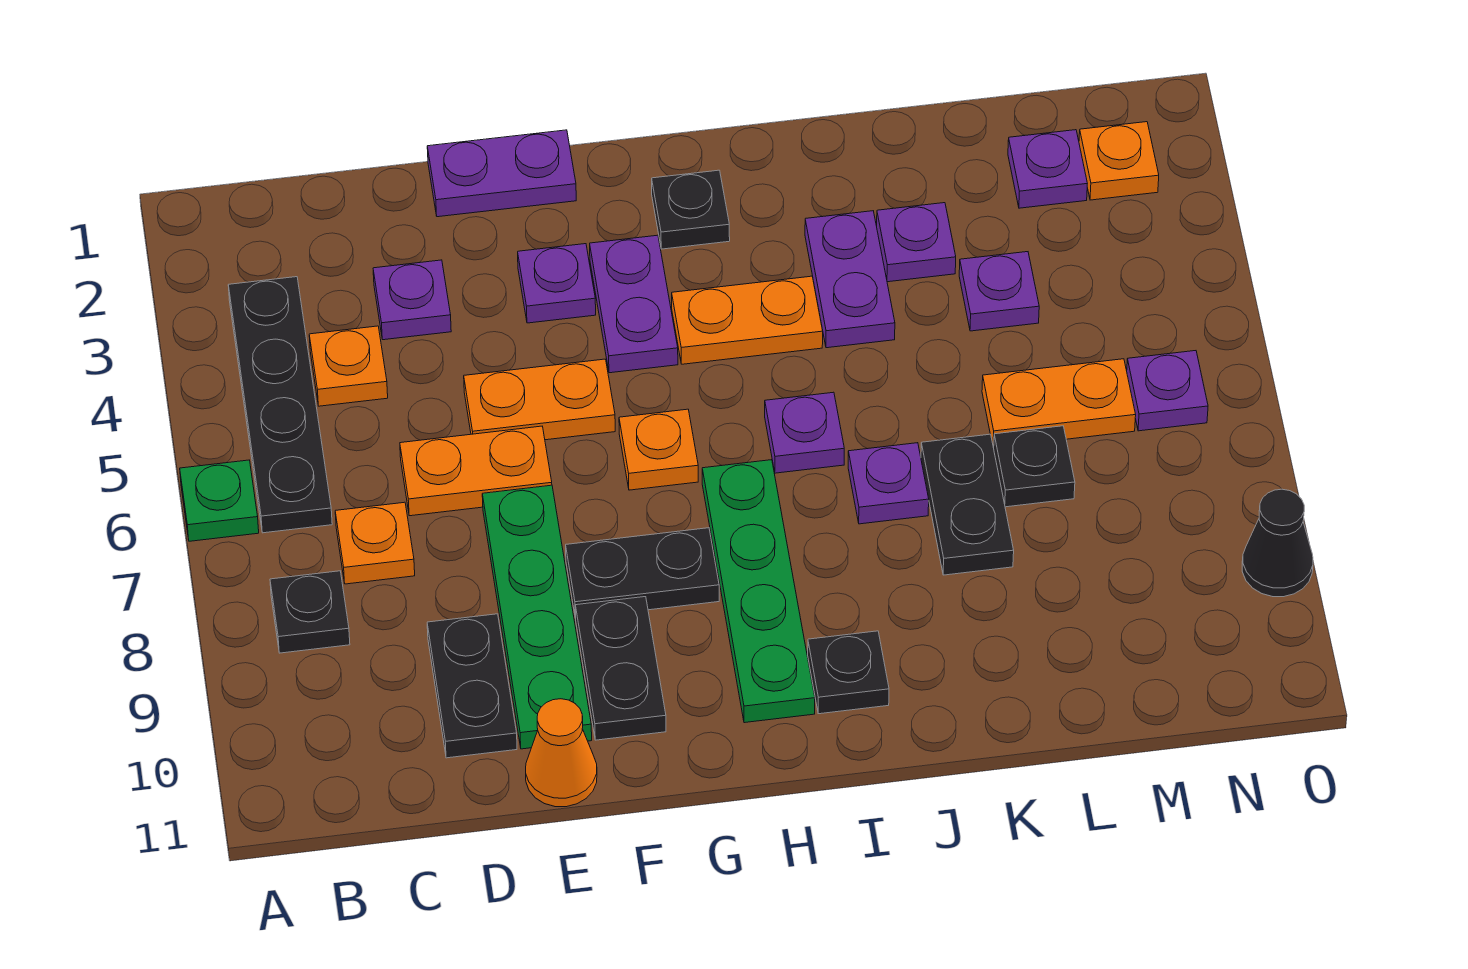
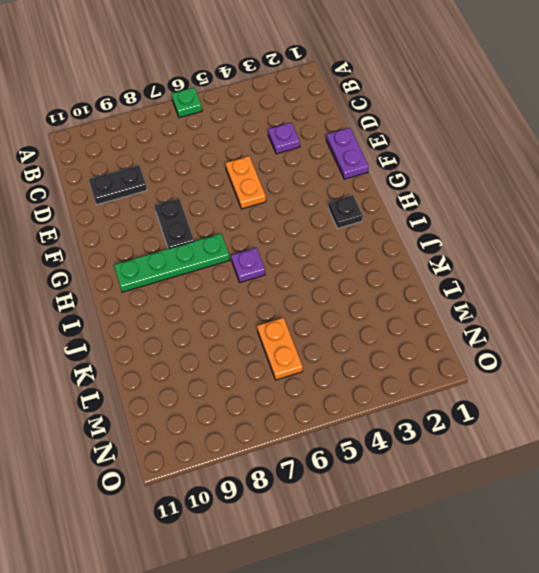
none -> black 1x4 plate [228,277,332,533]
none -> black 1x1 plate [270,571,350,653]
none -> orange 1x1 plate [309,326,388,406]
none -> orange 1x1 plate [335,502,415,584]

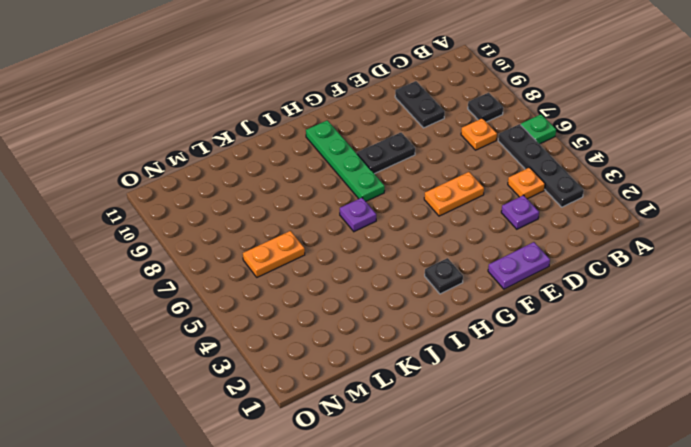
none -> orange 1x2 plate [400,426,552,516]
none -> green 1x4 plate [482,485,592,749]
none -> orange 1x1 cone [526,699,597,807]
none -> purple 1x1 plate [518,244,596,323]

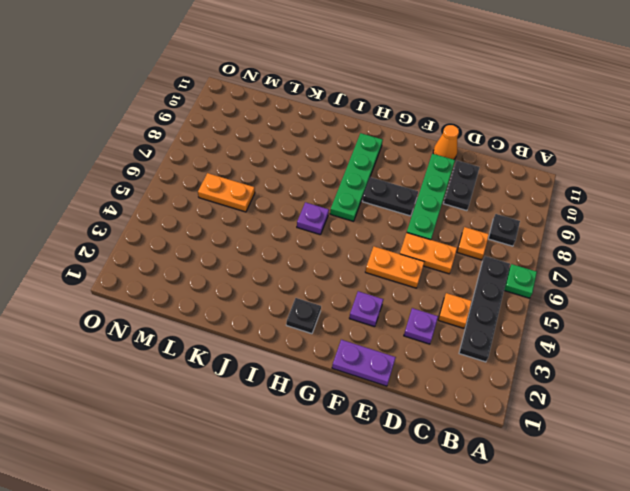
none -> black 1x2 plate [575,597,666,740]
none -> purple 1x2 plate [590,235,678,373]
none -> orange 1x1 plate [619,409,698,490]
none -> orange 1x2 plate [672,276,823,364]

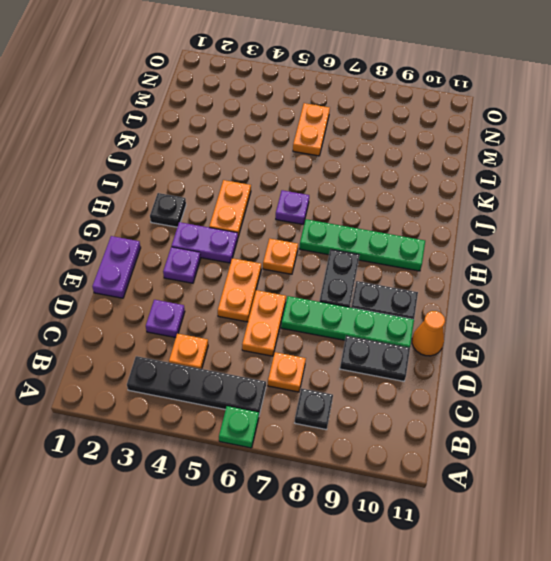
none -> black 1x1 plate [808,631,889,714]
none -> purple 1x2 plate [805,211,895,348]
none -> purple 1x1 plate [848,443,929,524]
none -> purple 1x1 plate [877,203,956,282]

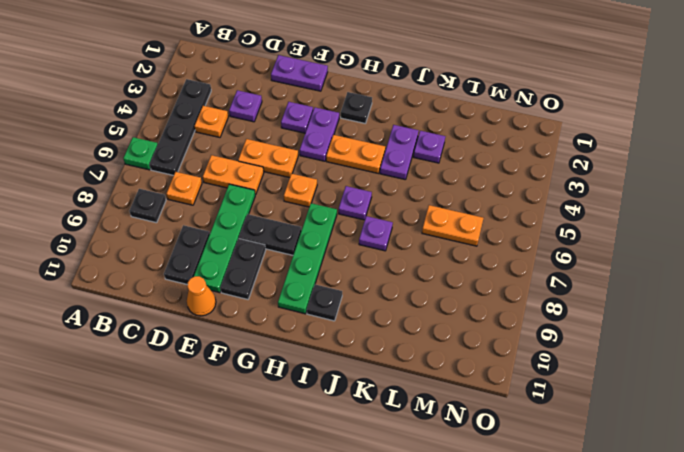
none -> black 1x2 plate [921,434,1014,575]
none -> purple 1x1 plate [959,252,1039,331]
none -> black 1x1 plate [993,426,1075,507]
none -> purple 1x1 plate [1008,130,1087,208]

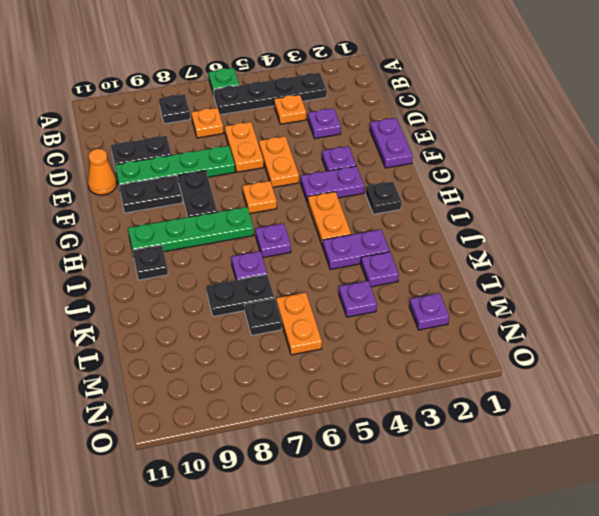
none -> orange 1x1 plate [1079,122,1159,200]
none -> purple 1x1 plate [1127,351,1208,431]
none -> black 1x1 cone [1242,489,1313,597]

